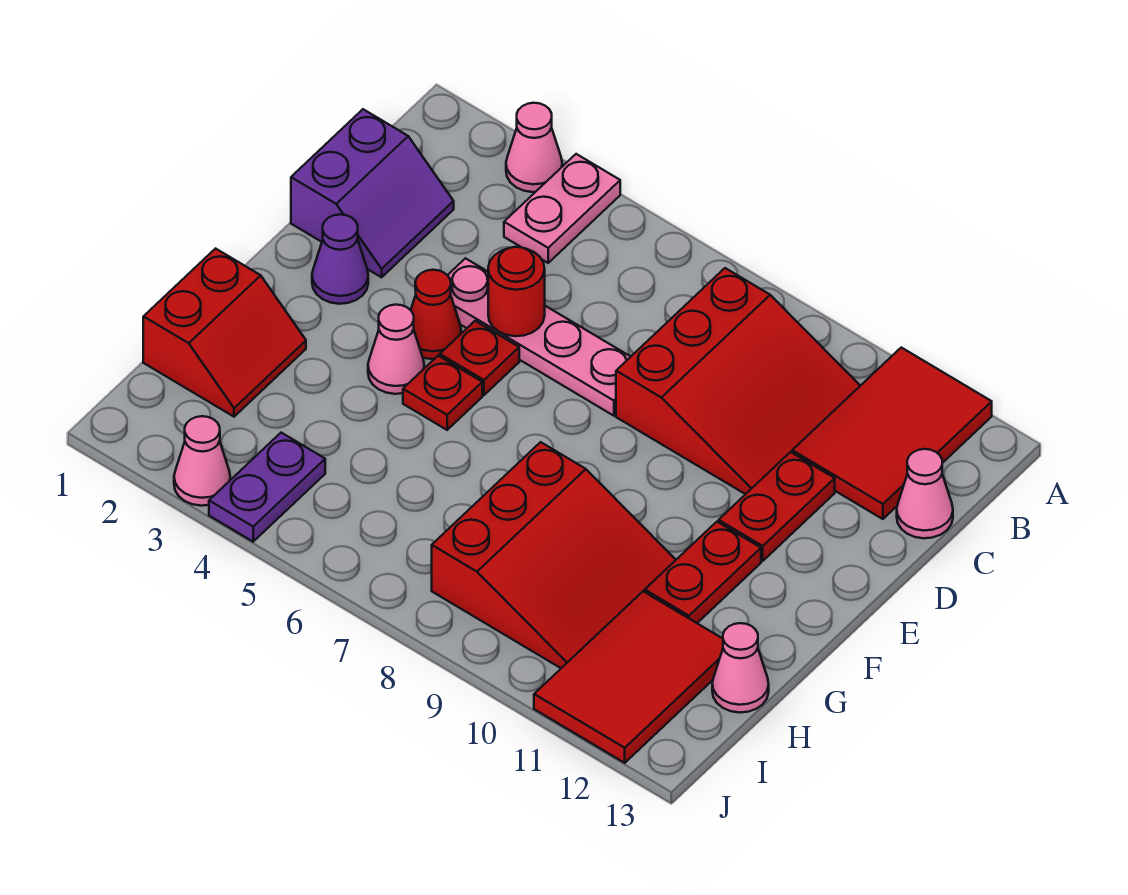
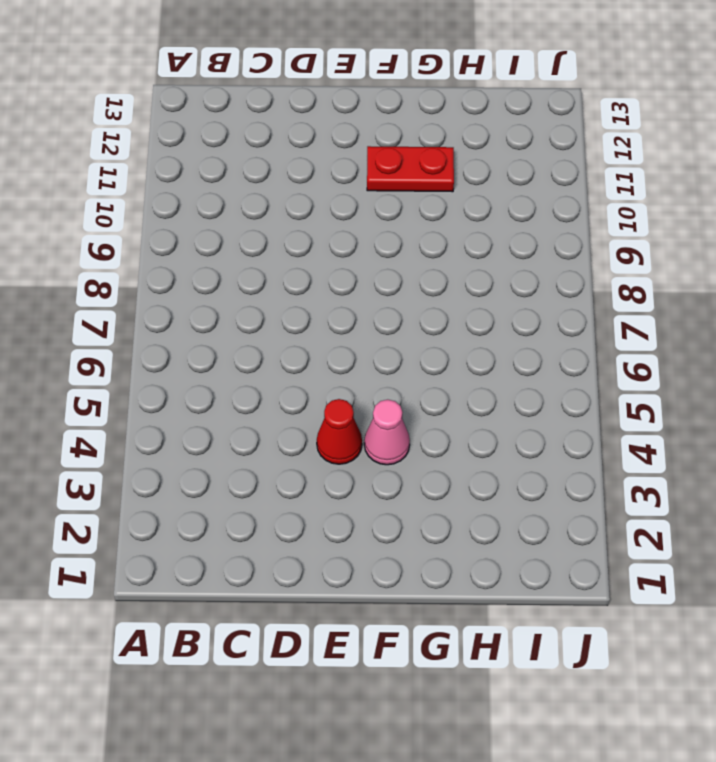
none -> pink 1x1 cone [506,103,562,192]
none -> pink 1x2 plate [504,154,620,263]
none -> red 2x3 tile [792,348,992,519]

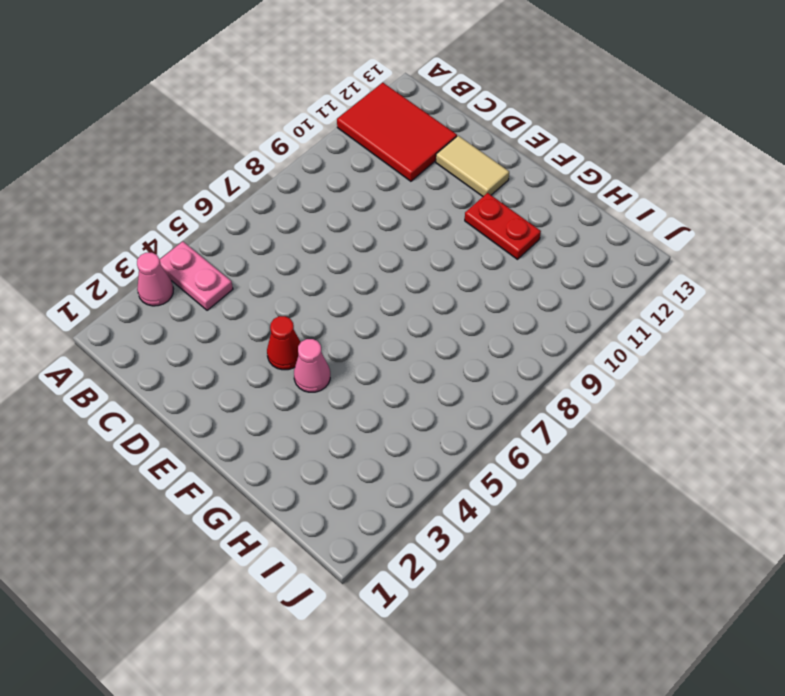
tan 1x2 tile [436,136,509,196] -> none
none -> red 3x3 slope [616,268,860,494]
none -> purple 2x2 slope [291,109,454,277]
none -> pink 1x1 cone [897,449,953,538]

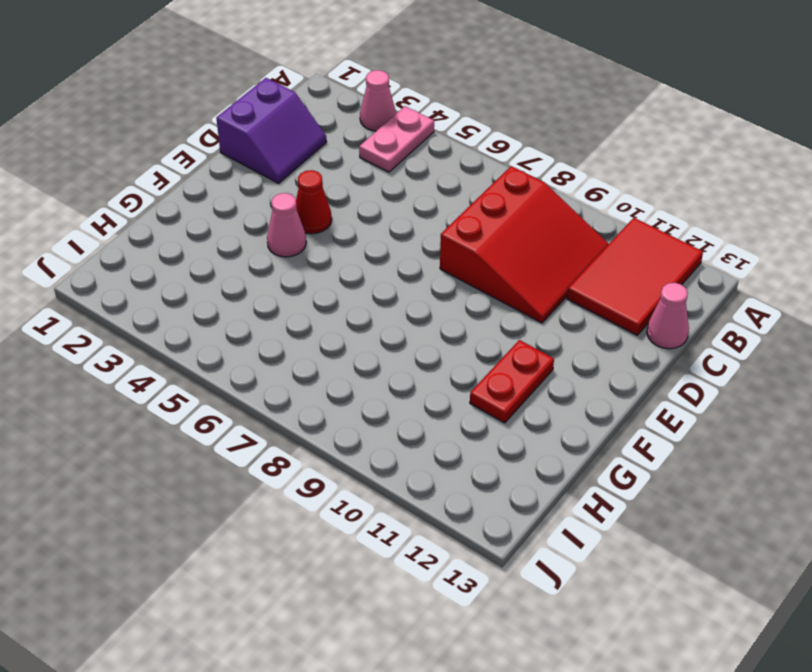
none -> pink 1x4 plate [448,258,630,416]
none -> red 1x2 plate [719,452,835,561]
none -> purple 1x1 cone [312,214,368,304]

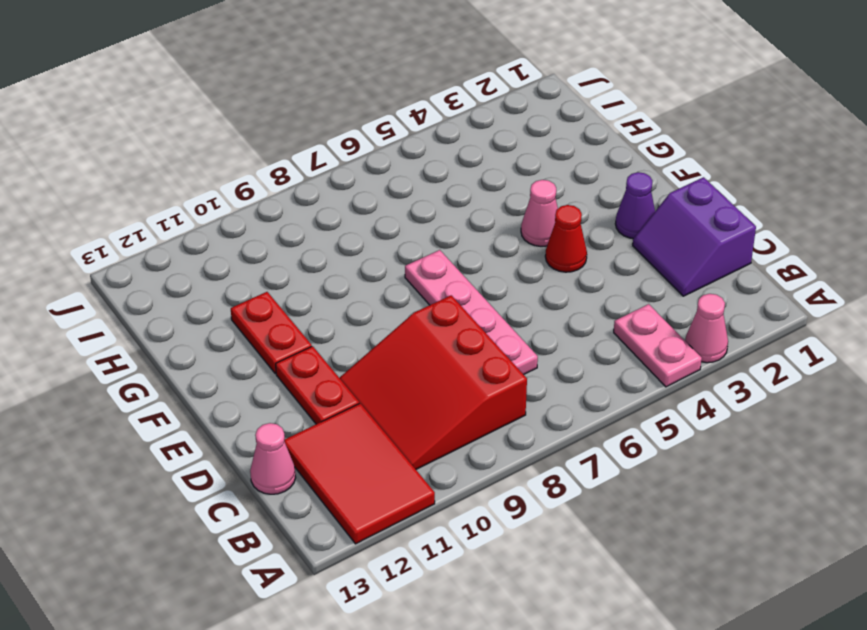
pink 1x4 plate [405,250,538,375] -> pink 1x4 plate turned to [448,258,630,416]
none -> red 1x1 plate [440,321,519,395]
none -> red 1x1 plate [403,356,482,430]
none -> red 2x2 slope [143,249,306,417]

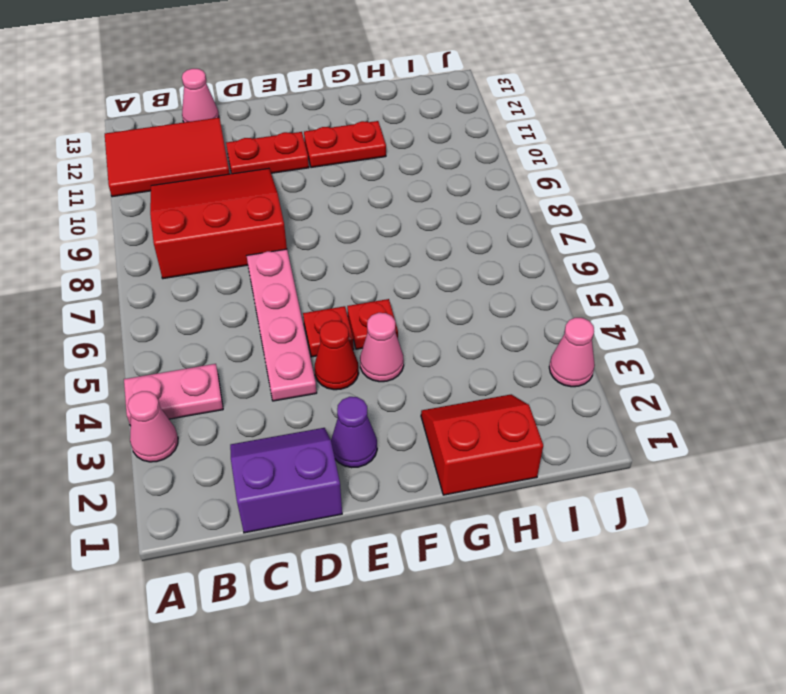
none -> red 3x3 slope [432,442,676,668]
none -> red 2x3 tile [534,591,723,763]
none -> pink 1x1 cone [712,623,769,713]

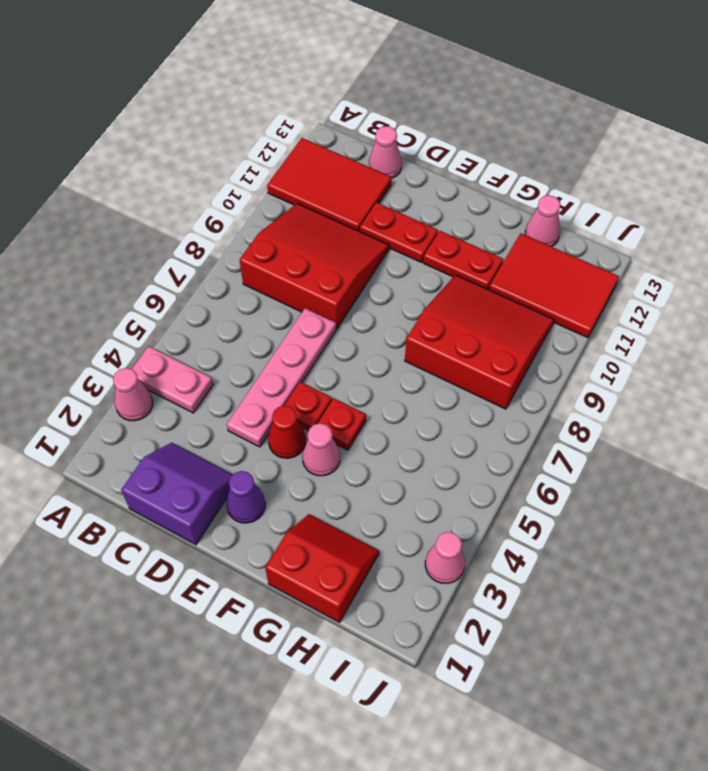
none -> purple 1x2 plate [209,433,325,542]
none -> red 1x1 round brick [488,247,545,336]

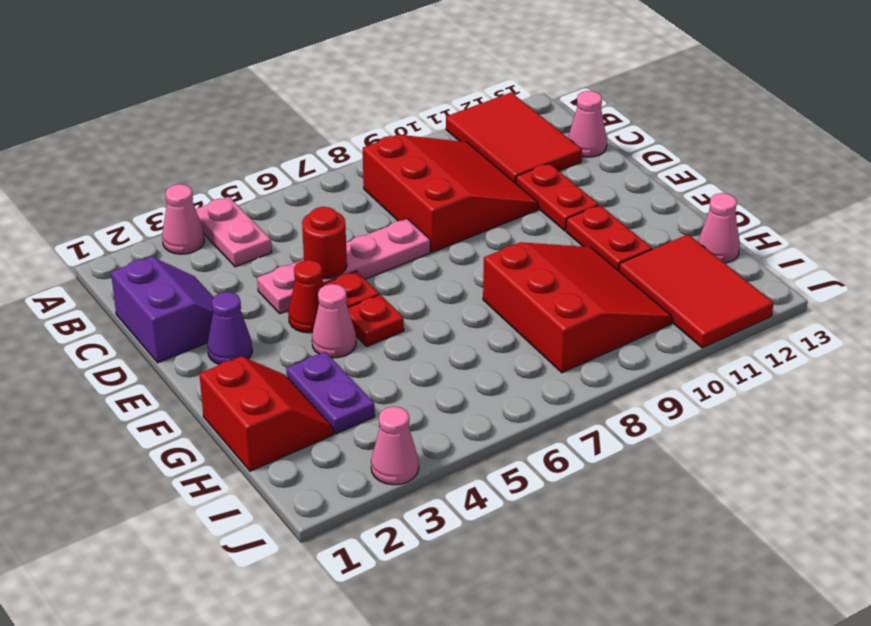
purple 1x2 plate [286,352,375,434] -> purple 1x2 plate moved to [209,433,325,542]

